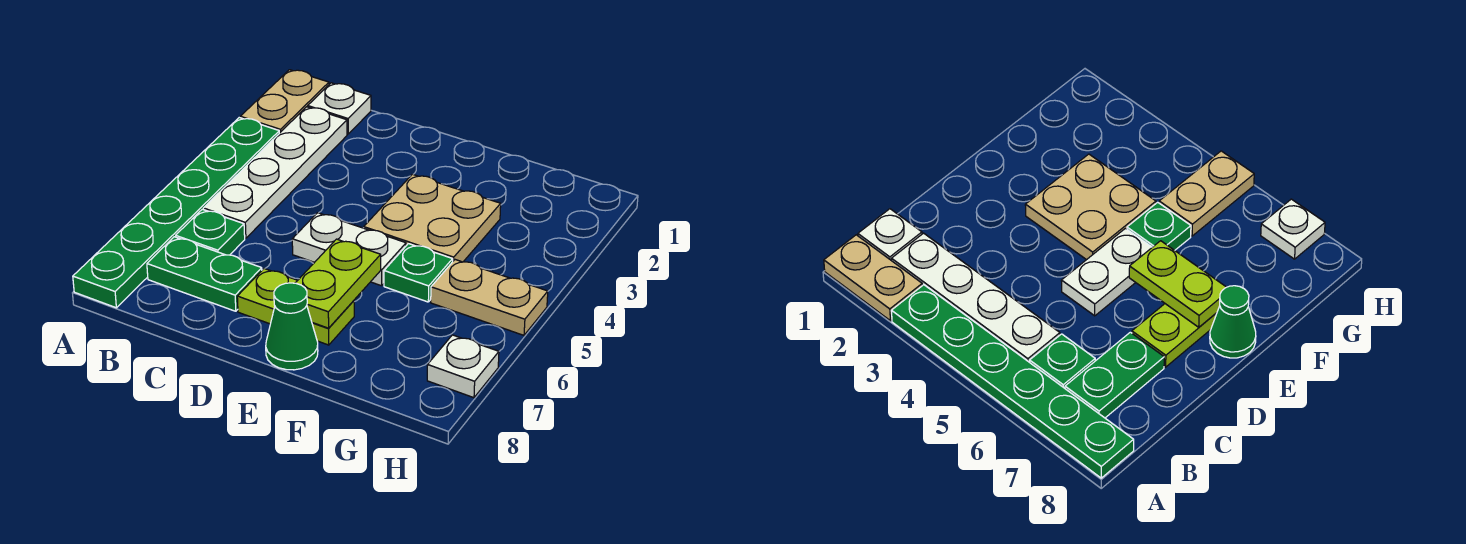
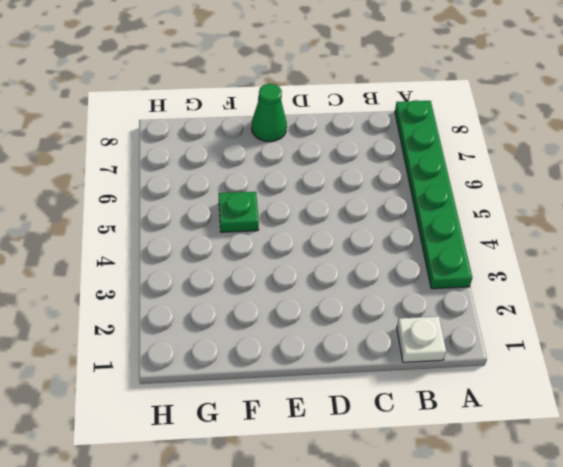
none -> tan 1x2 plate [240,70,329,133]
none -> white 1x4 plate [203,107,347,238]
none -> green 1x1 plate [176,209,245,255]

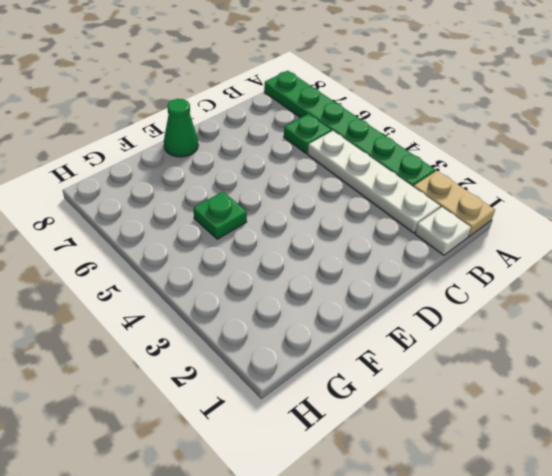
none -> green 1x2 plate [147,237,262,311]
none -> white 1x2 plate [292,213,406,286]
none -> lime 1x2 plate [237,269,354,345]

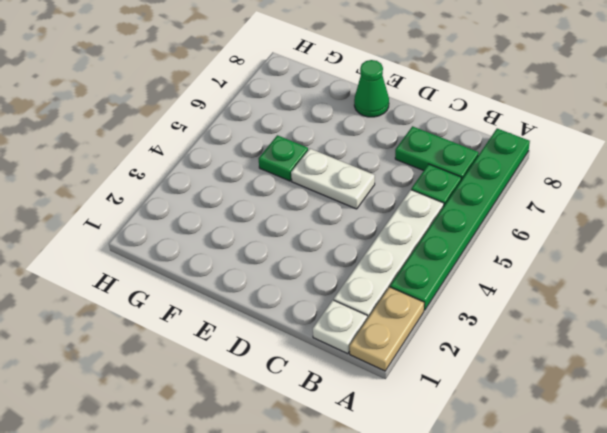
none -> lime 1x2 plate [237,269,354,345]
none -> tan 2x2 plate [364,174,501,262]
none -> tan 1x2 plate [431,260,548,335]

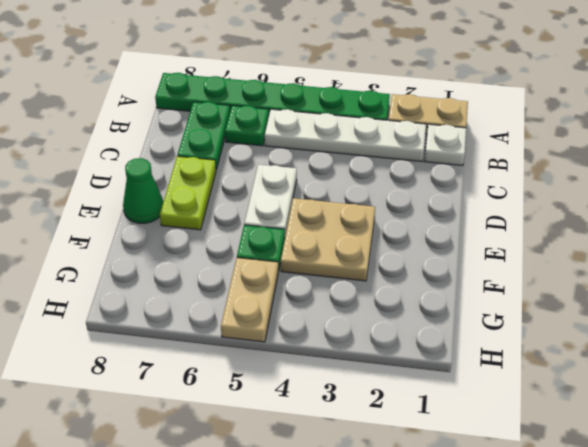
none -> white 1x1 plate [427,335,499,398]
none -> lime 1x2 plate [296,239,381,328]

